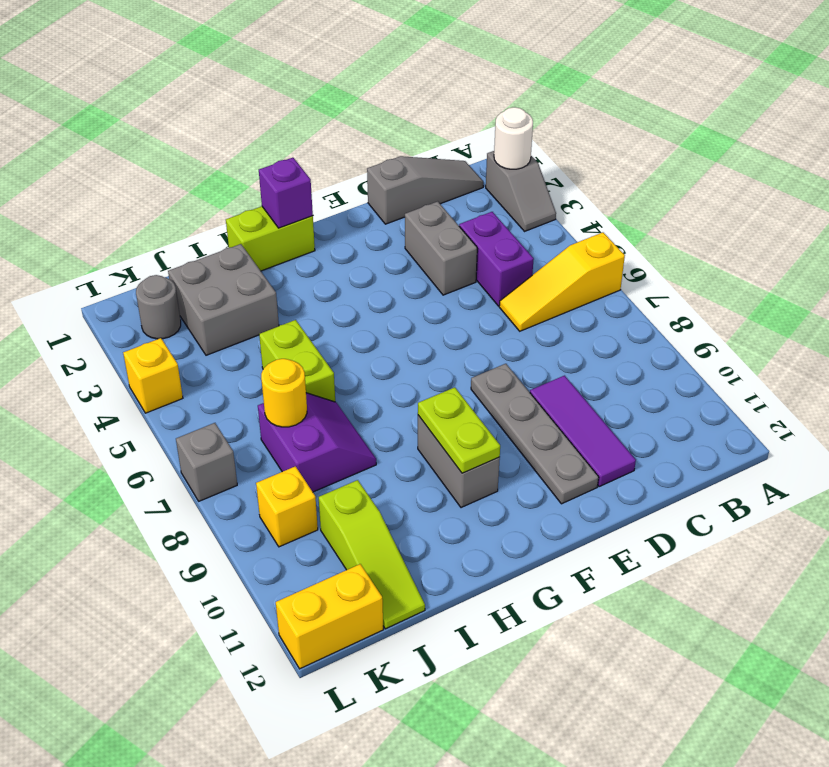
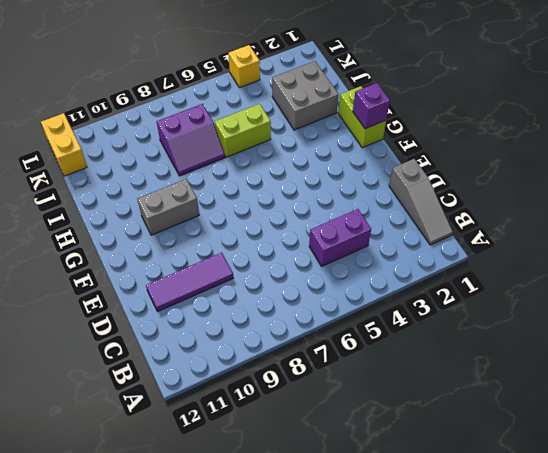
none -> grey 1x2 slope [486,151,556,231]
none -> yellow 1x3 slope [499,232,625,331]
none -> grey 1x2 brick [405,201,477,295]

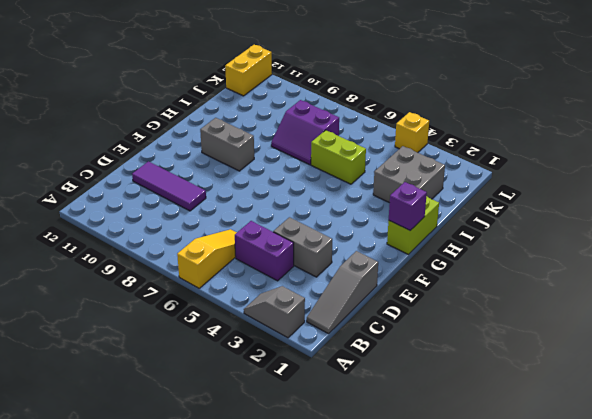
none -> grey 1x4 plate [471,364,599,504]
none -> lime 1x3 slope [319,480,425,629]
none -> grey 1x1 round brick [136,275,181,339]

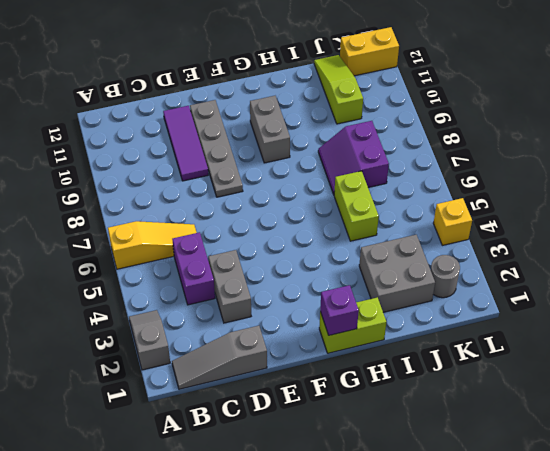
none -> yellow 1x1 brick [256,466,318,547]
none -> grey 1x1 brick [176,423,237,501]
none -> white 1x1 round brick [494,107,533,169]

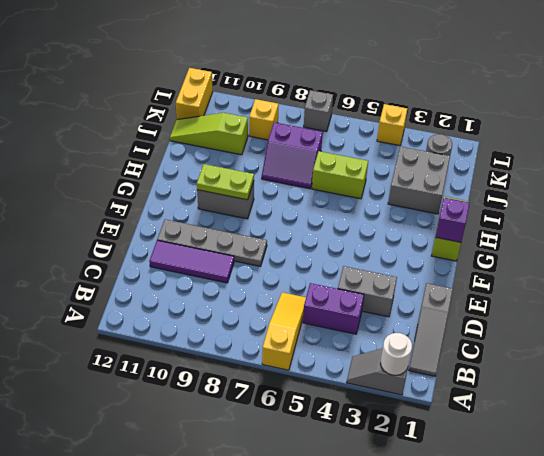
none -> yellow 1x1 round brick [261,359,307,427]

